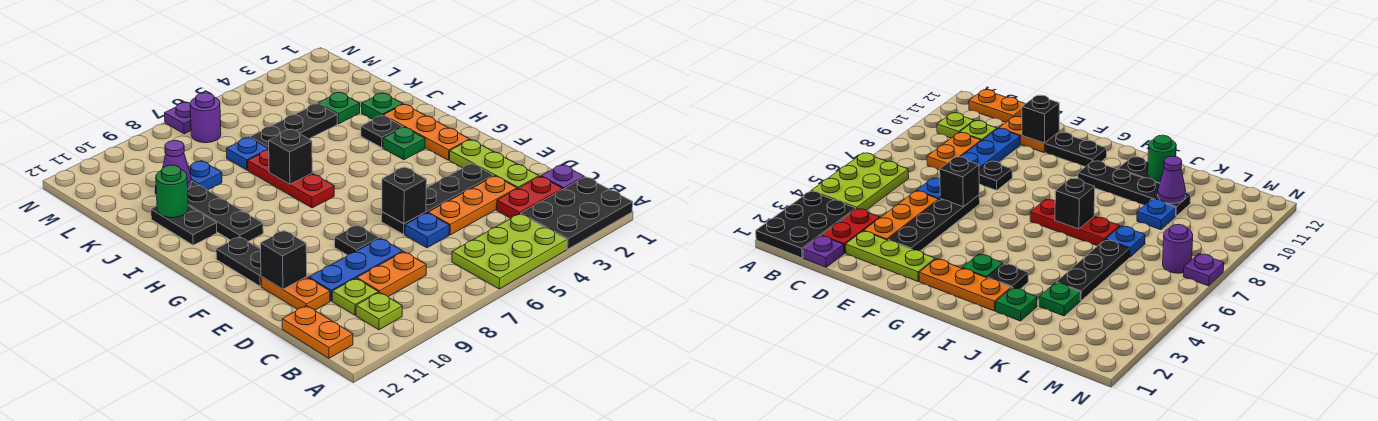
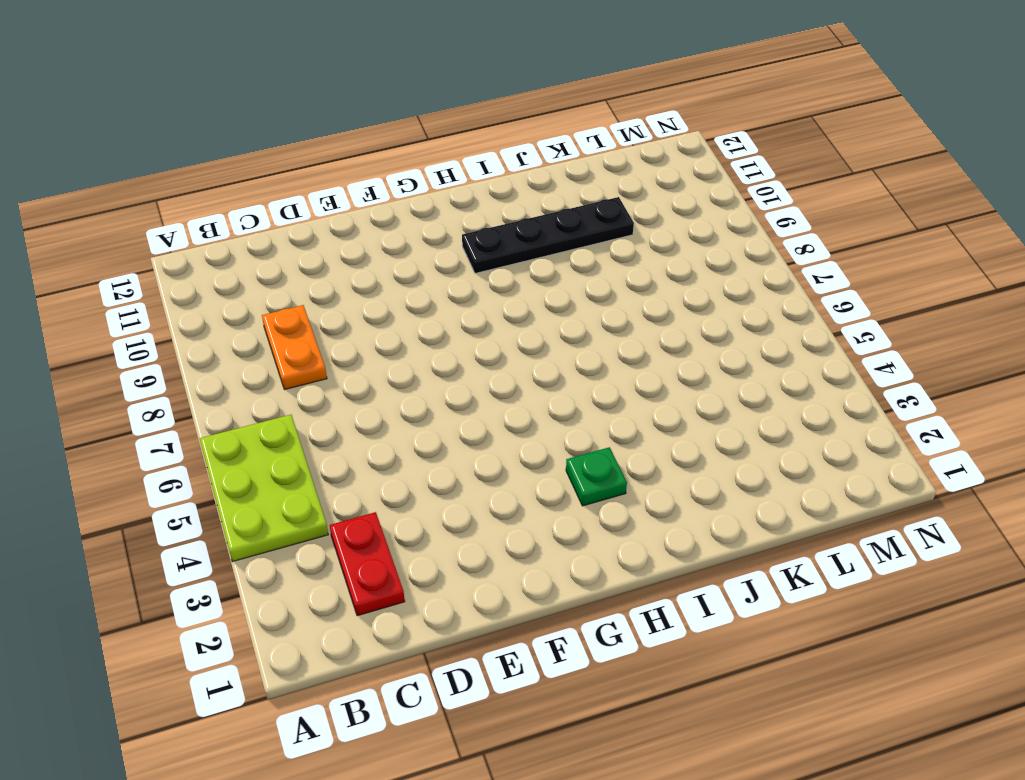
none -> black 2x3 plate [521,177,633,249]
none -> lime 1x1 plate [356,292,402,330]
none -> orange 1x2 plate [282,305,353,358]
none -> purple 1x1 plate [541,164,584,189]

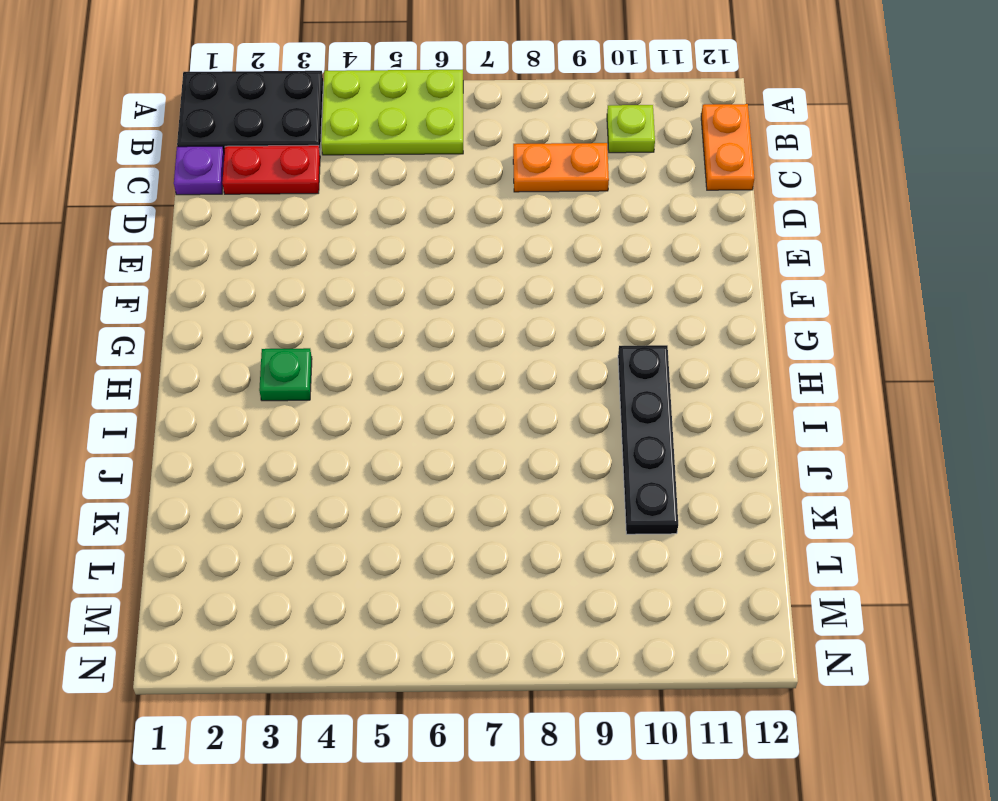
none -> lime 1x1 plate [332,278,378,315]
none -> lime 1x3 plate [450,140,539,189]
none -> orange 1x3 plate [428,176,517,235]
none -> blue 1x1 plate [405,213,449,248]

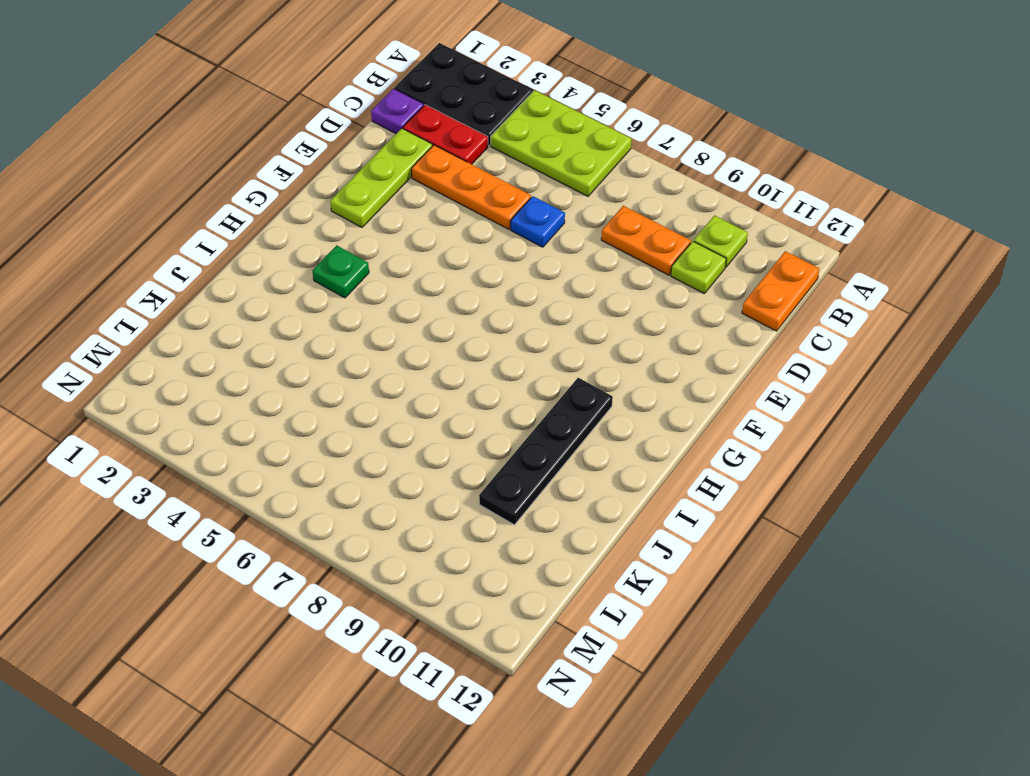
none -> blue 1x3 plate [309,238,403,301]
none -> orange 1x2 plate [261,277,330,310]
none -> black 1x4 plate [382,164,494,234]
none -> black 1x1 plate [335,225,379,255]

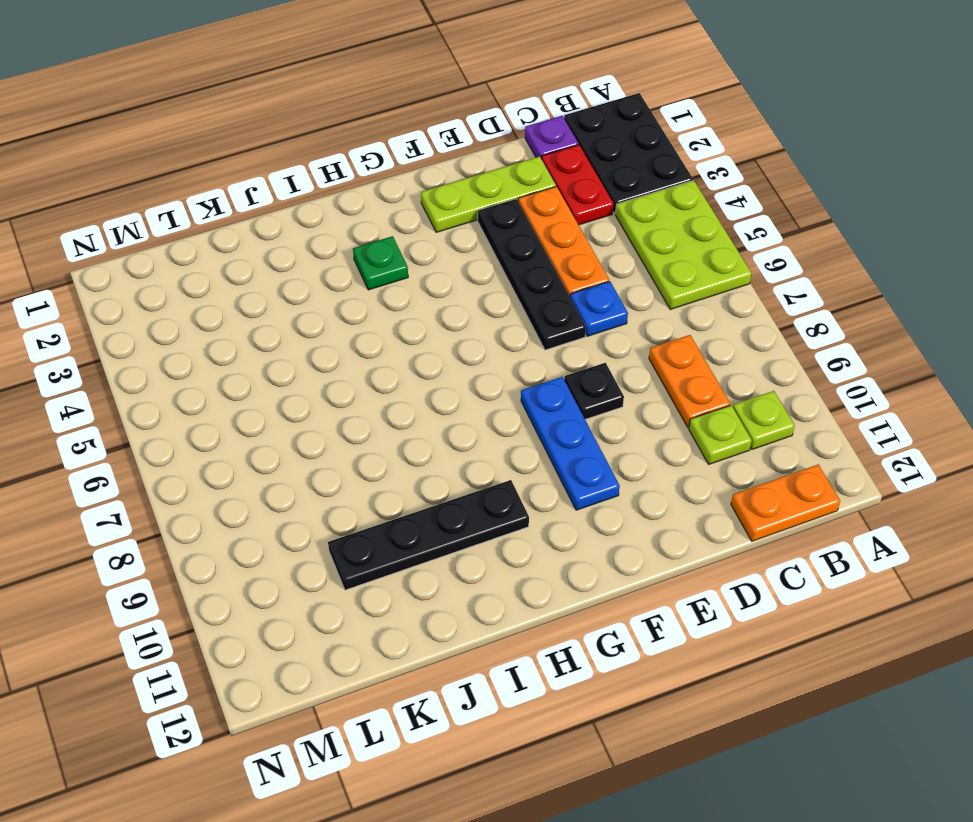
blue 1x3 plate [521,377,620,510] -> blue 1x3 plate moved to [309,238,403,301]
none -> orange 1x2 plate [261,277,330,310]
none -> black 1x2 plate [216,237,261,286]
none -> orange 1x3 plate [383,105,470,160]
none -> red 1x3 plate [248,150,334,208]

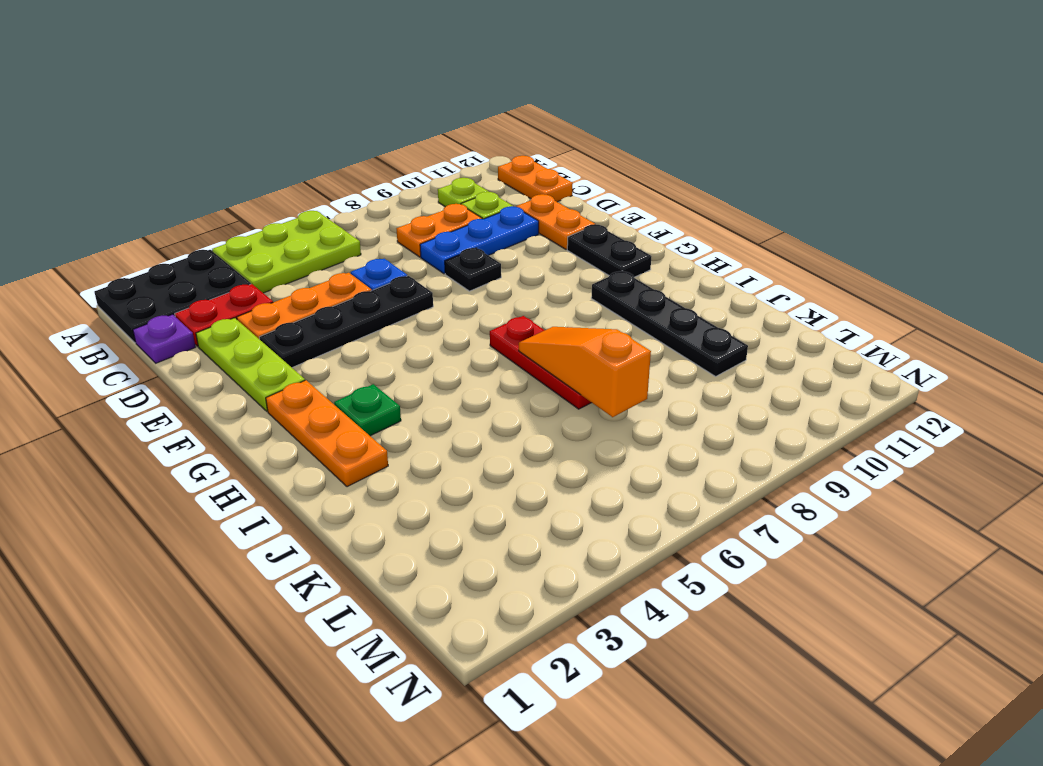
orange 1x3 slope [519,327,651,417] -> black 1x1 brick [269,129,312,184]
none -> black 1x1 plate [361,116,403,147]
none -> black 1x2 plate [151,206,217,245]
none -> green 1x1 plate [362,93,403,119]
none -> green 1x1 plate [318,93,360,124]

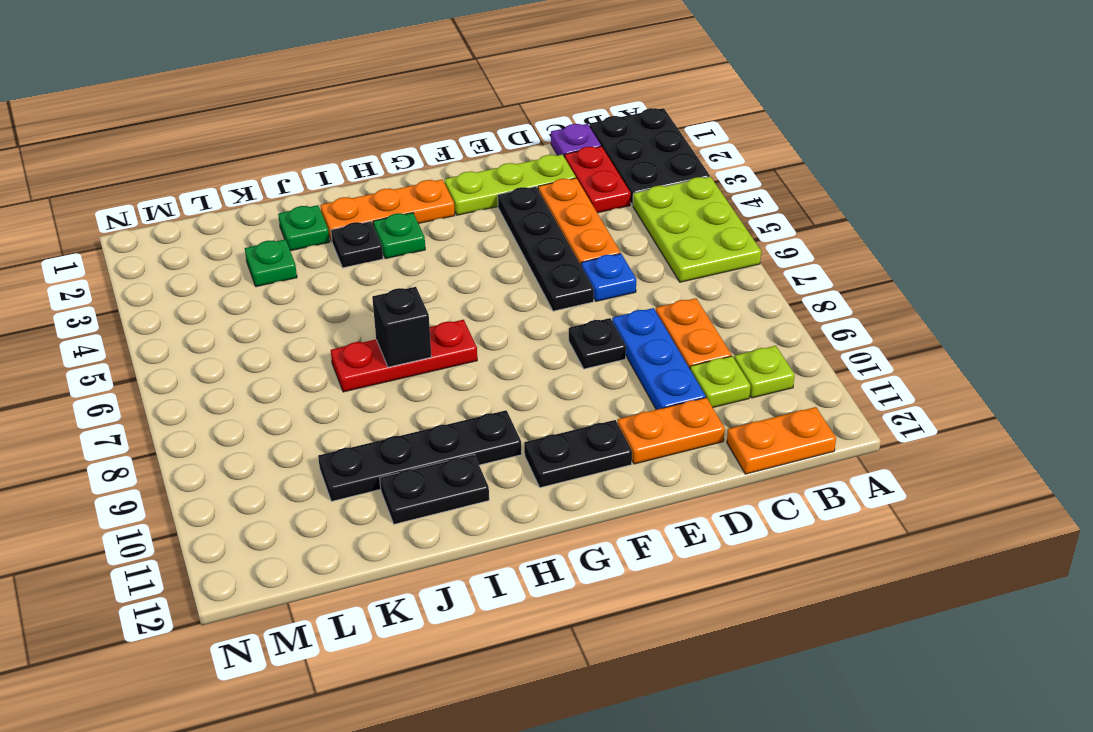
none -> black 1x3 plate [250,104,337,148]
none -> blue 1x1 plate [226,137,269,170]
none -> blue 1x1 plate [188,161,222,190]
none -> purple 1x1 round brick [190,93,221,143]

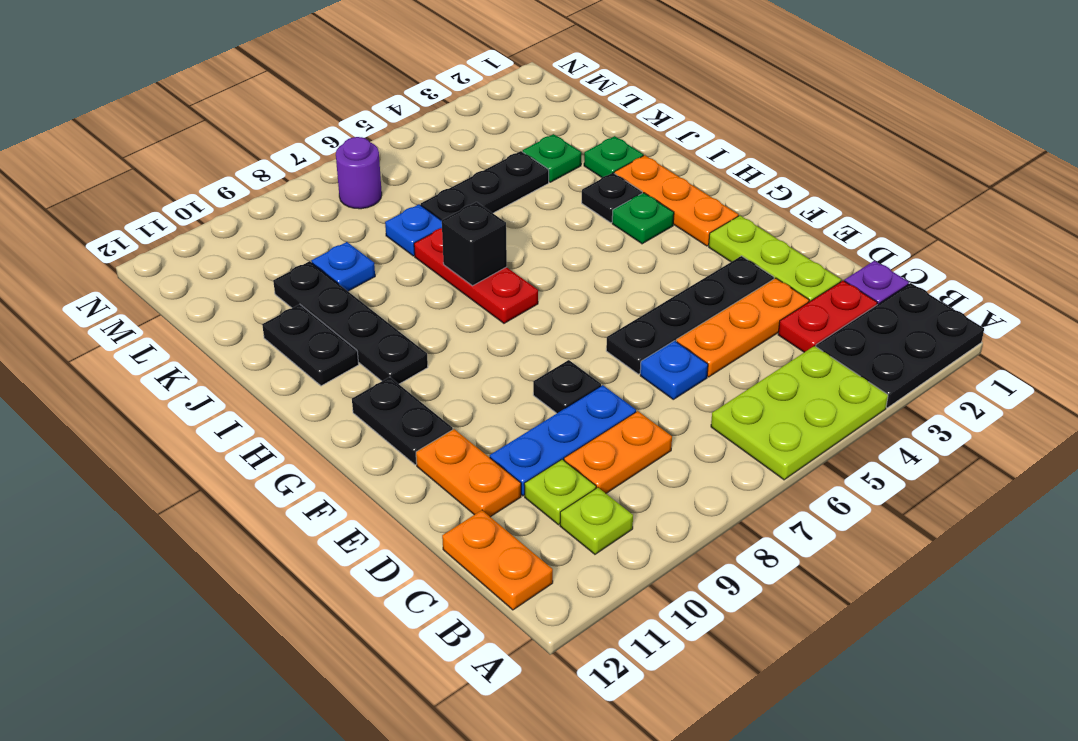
none -> purple 1x1 plate [165,102,191,134]
none -> black 1x1 brick [382,167,427,224]
none -> black 1x1 brick [260,230,307,289]
none -> green 1x1 round brick [156,165,188,218]

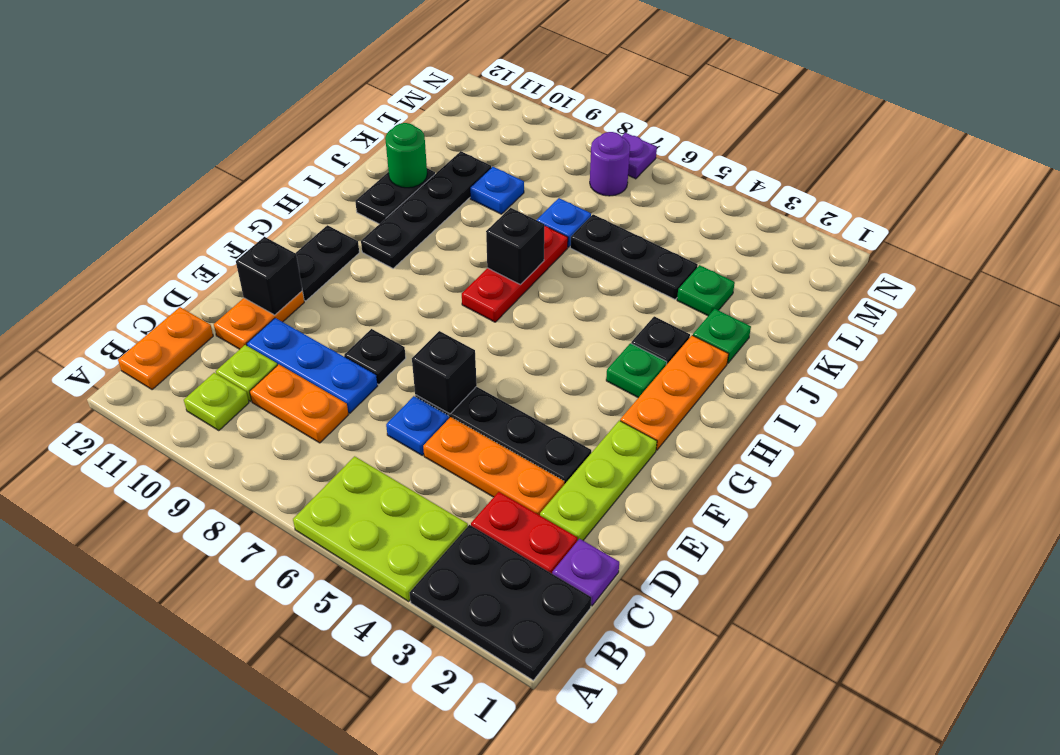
none -> purple 1x1 cone [163,141,191,188]

